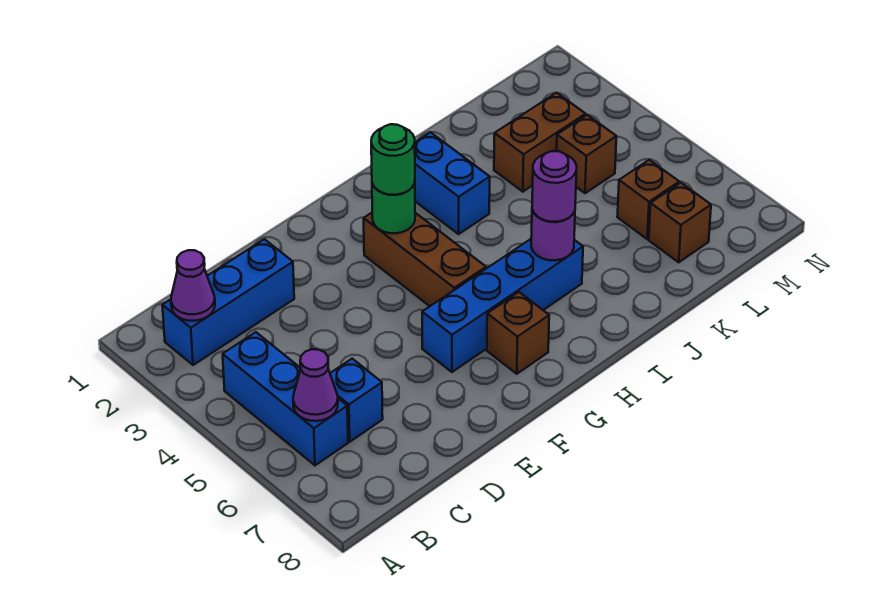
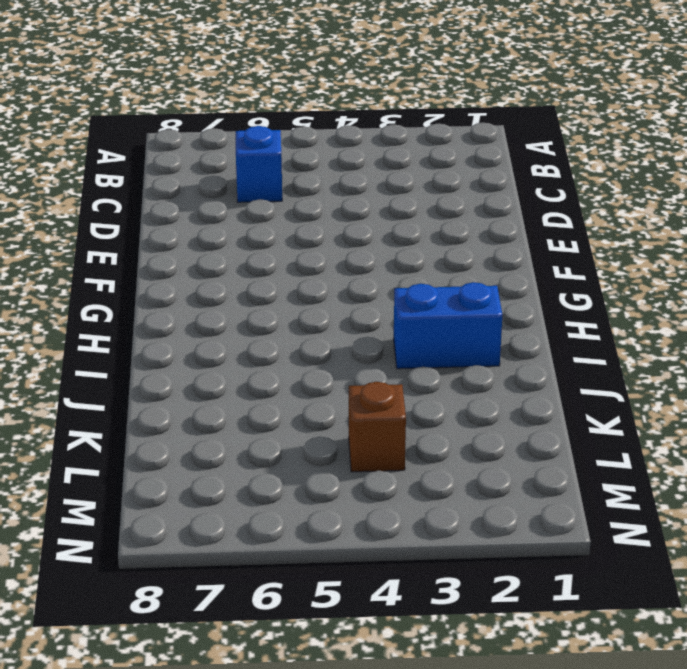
none -> blue 1x3 brick [162,239,294,365]
none -> blue 1x3 brick [223,332,348,465]
none -> blue 1x4 brick [422,239,583,372]

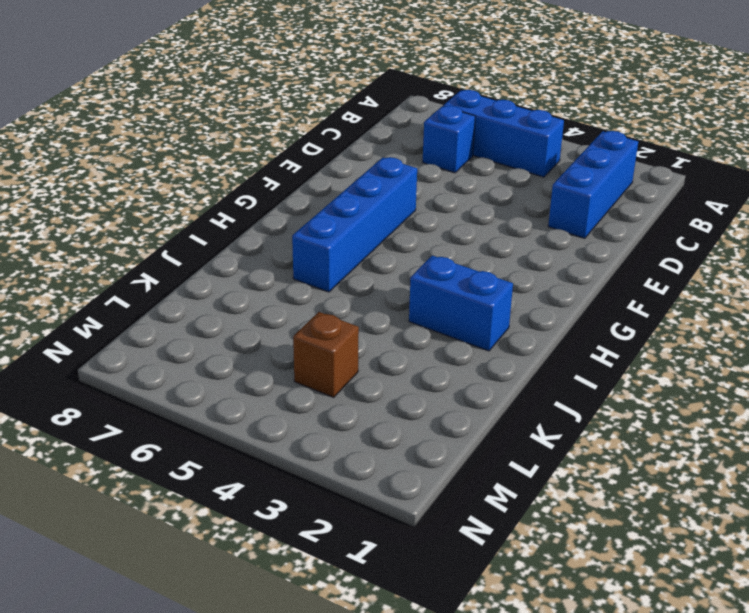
none -> brown 1x3 brick [364,213,486,306]
none -> brown 1x1 brick [487,292,549,374]
none -> brown 1x2 brick [494,93,586,192]

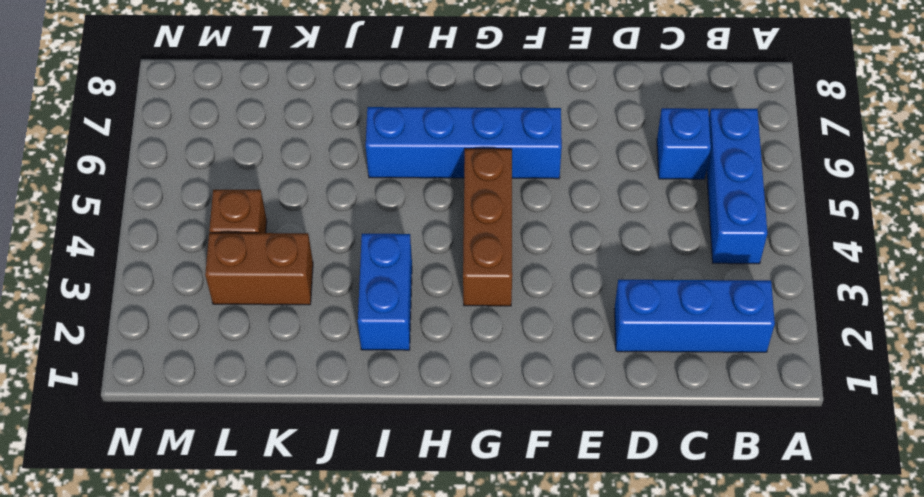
none -> brown 1x1 brick [487,292,549,374]
none -> brown 1x1 brick [617,160,679,239]
none -> brown 1x1 brick [649,183,711,262]

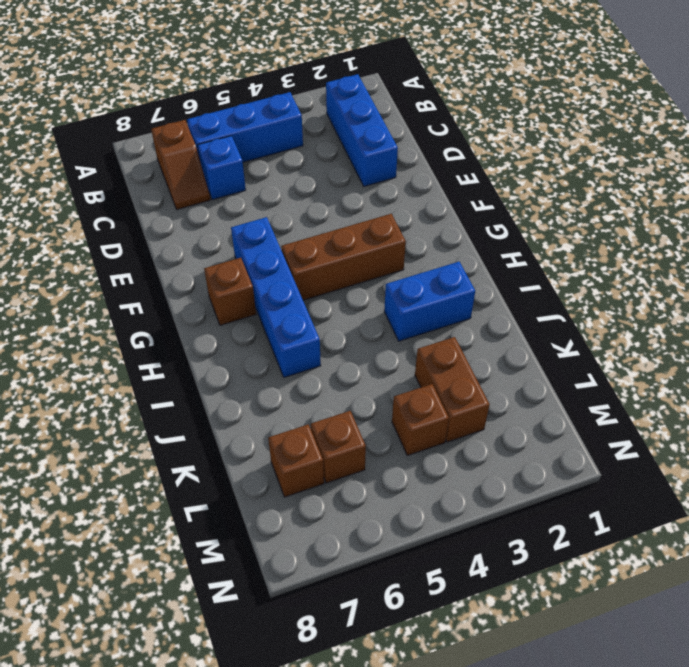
brown 1x2 slope [151,120,210,209] -> none
none -> purple 1x1 cone [171,250,215,321]
none -> purple 1x1 cone [293,349,338,421]
none -> green 1x1 round brick [372,183,415,233]

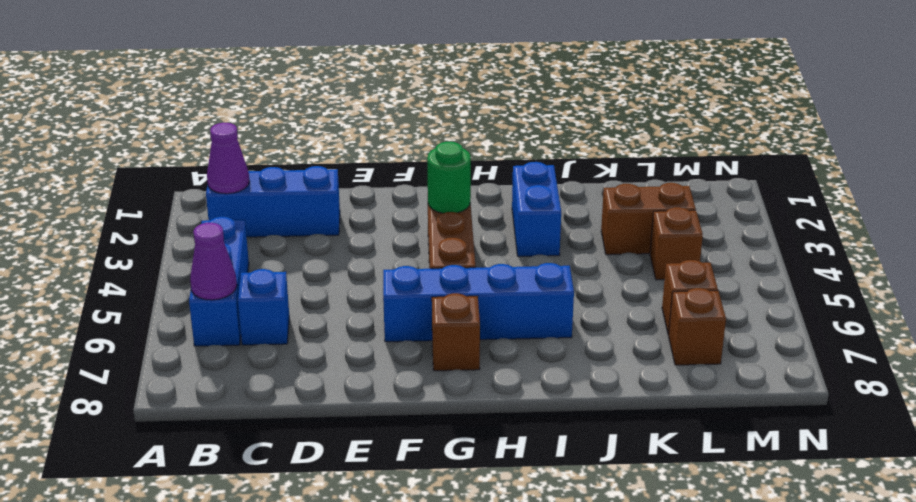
none -> purple 1x1 round brick [531,210,575,260]
none -> green 1x1 round brick [371,124,415,195]
none -> purple 1x1 round brick [532,151,577,222]

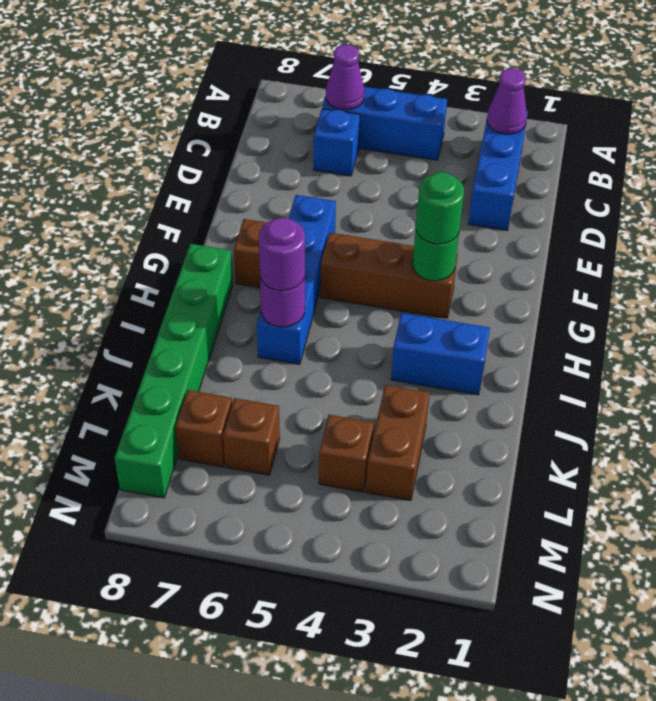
green 1x6 brick [114,244,233,498] -> none

